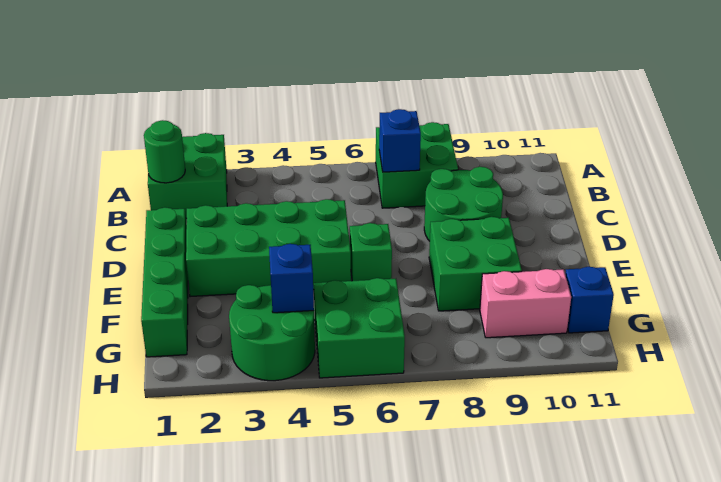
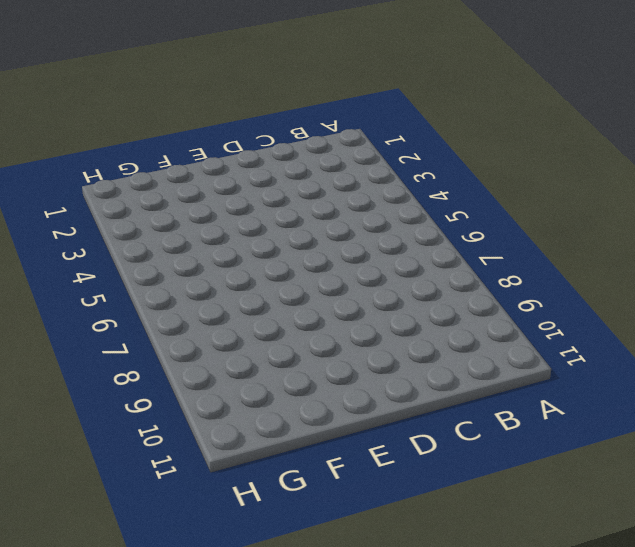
none -> green 2x2 brick [148,133,227,218]
none -> green 2x2 brick [376,122,458,208]
none -> green 2x2 round brick [424,167,503,241]

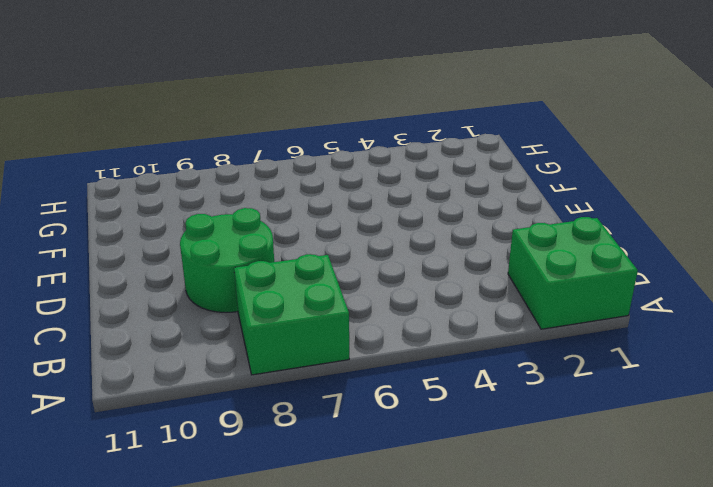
none -> green 1x4 brick [141,207,188,357]
none -> green 2x4 brick [186,199,351,297]
none -> green 1x1 brick [350,223,392,281]

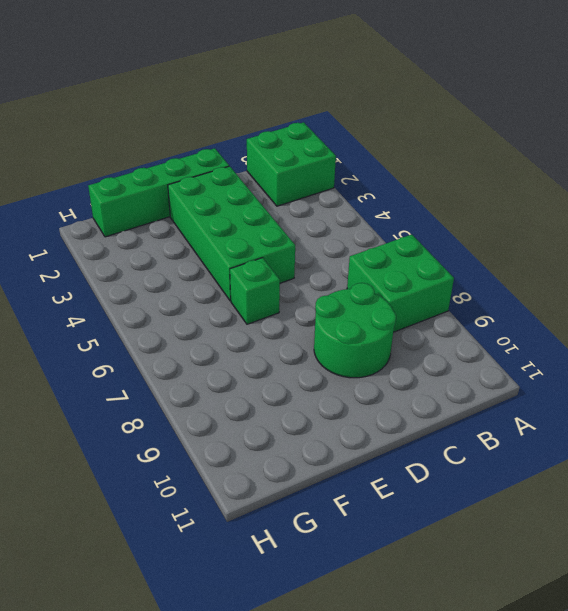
none -> green 2x2 brick [429,217,522,311]
none -> green 2x2 round brick [229,285,315,381]
none -> green 2x2 brick [314,278,405,378]

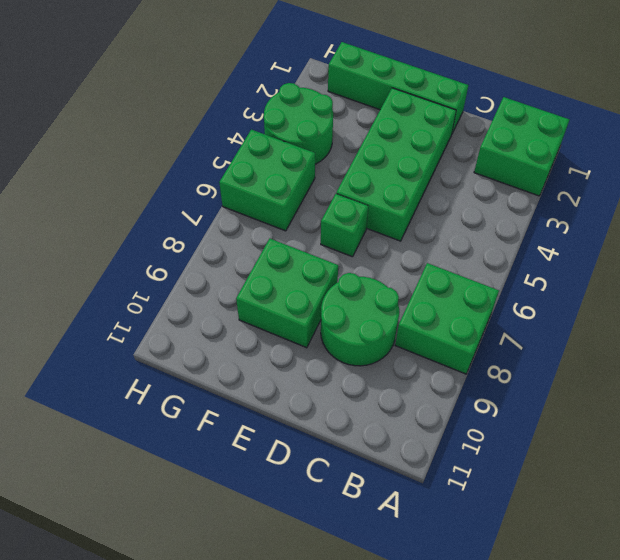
none -> pink 1x2 brick [480,269,571,338]
none -> blue 1x1 brick [565,267,614,333]
none -> green 1x1 round brick [144,120,185,183]

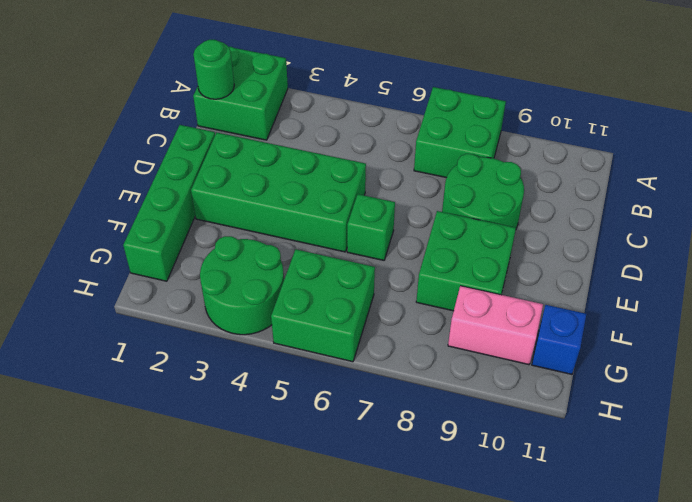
none -> blue 1x1 brick [379,109,421,172]
none -> blue 1x1 brick [269,244,314,313]

